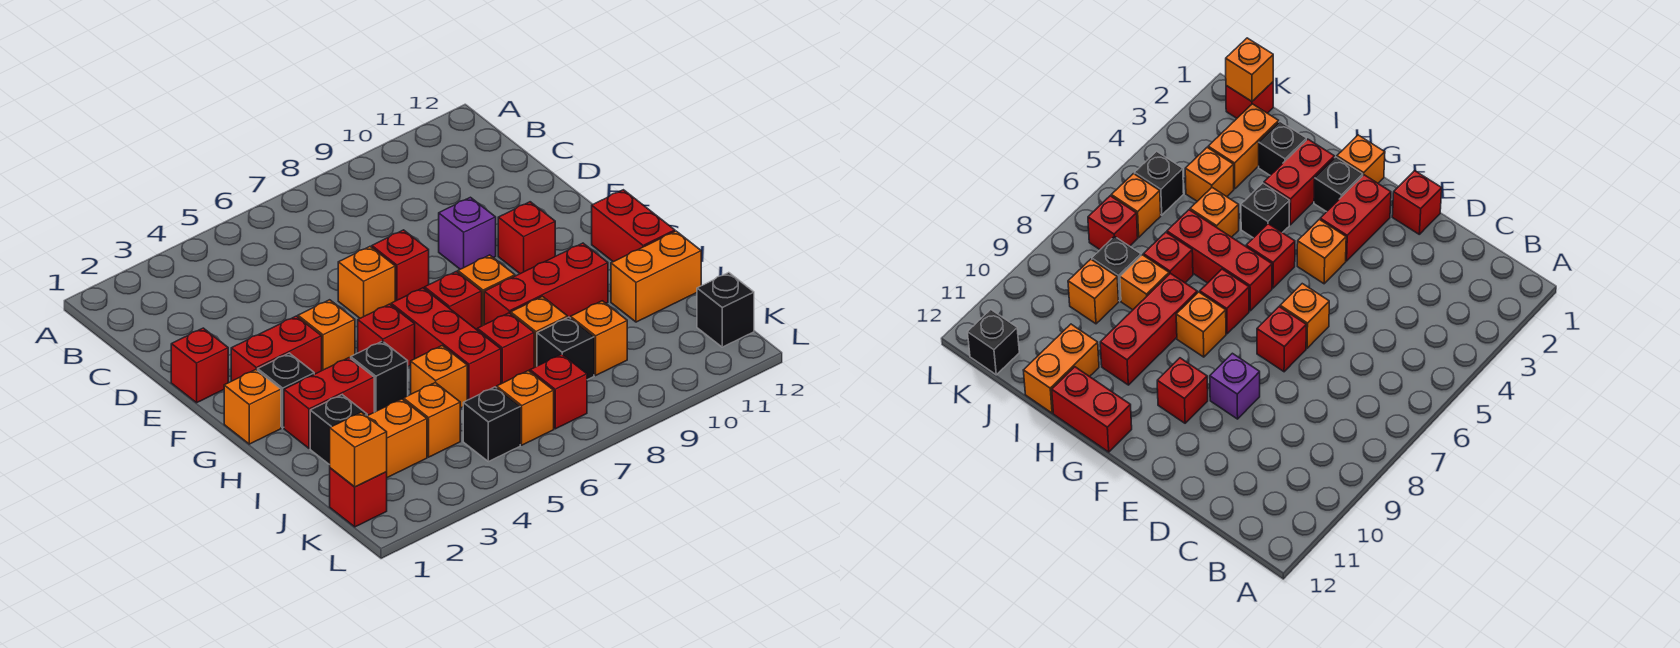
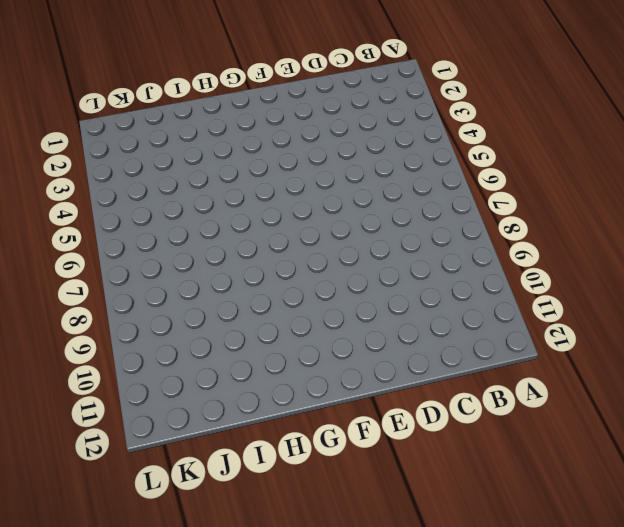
none -> red 1x1 brick [171,328,228,403]
none -> orange 1x1 brick [338,246,395,318]
none -> red 1x1 brick [372,230,429,301]
none -> purple 1x1 brick [439,197,496,269]

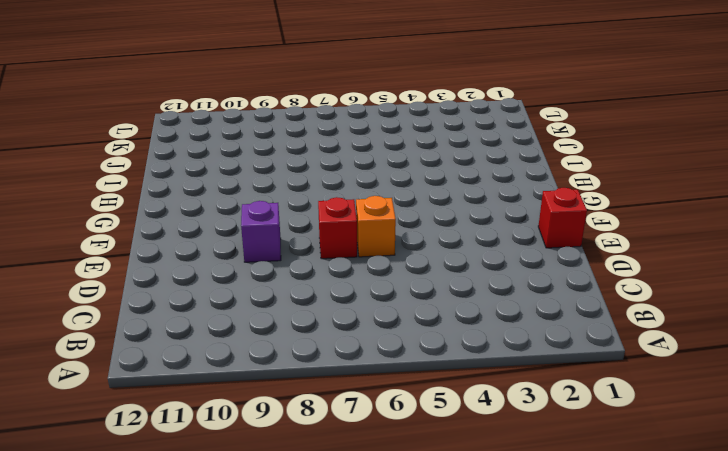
none -> red 1x2 brick [231,316,322,381]
none -> orange 1x1 brick [298,300,355,370]
none -> red 1x1 brick [498,202,555,274]
none -> orange 1x1 brick [224,370,281,444]

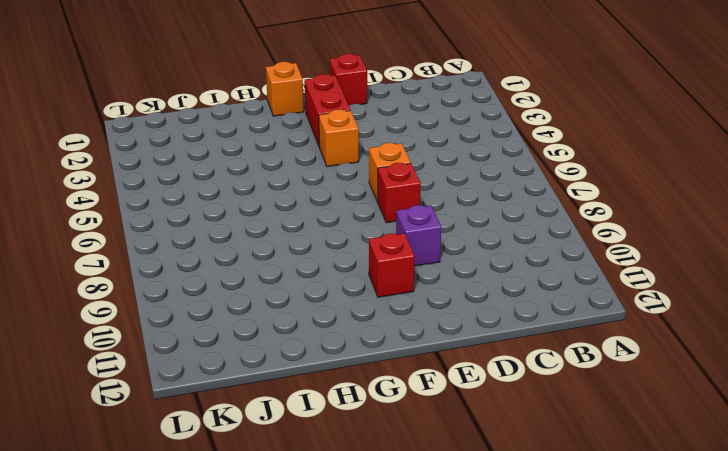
none -> black 1x1 brick [258,353,314,428]
none -> red 1x1 brick [358,304,415,366]
none -> red 1x3 brick [391,288,501,400]
none -> red 1x1 brick [425,271,482,330]

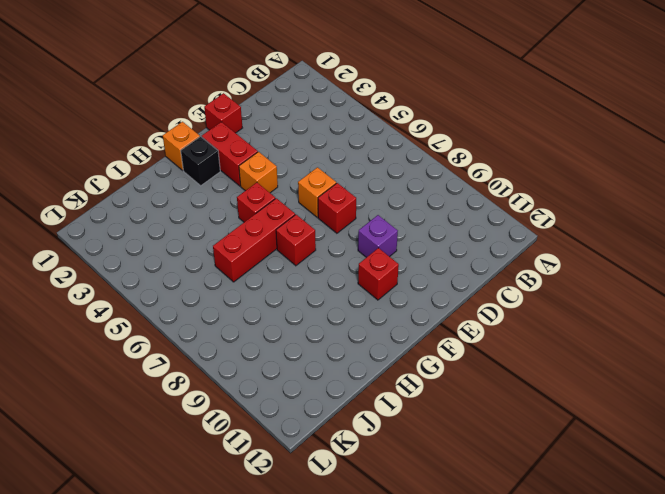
none -> orange 1x1 brick [458,255,515,326]
none -> red 1x2 brick [592,190,675,262]
none -> red 1x2 brick [284,358,374,448]
none -> black 1x1 brick [351,341,408,412]

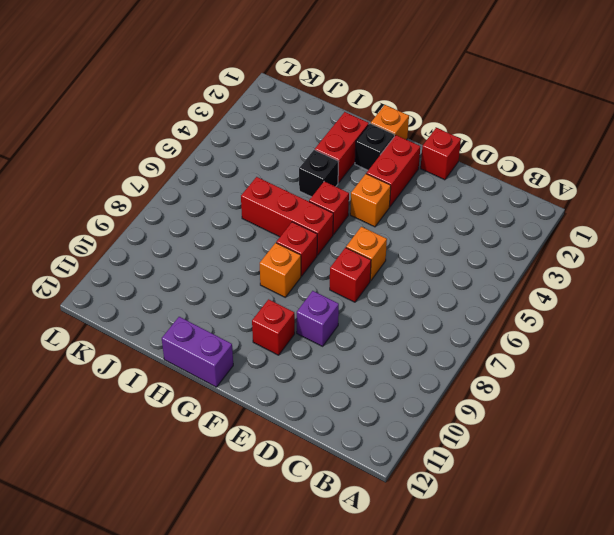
purple 1x2 brick [162,317,233,387] -> red 1x2 brick [592,190,675,262]
none -> red 1x3 brick [484,243,608,325]
none -> black 1x1 brick [310,395,367,465]
none -> orange 1x1 brick [411,346,467,408]
none -> red 1x1 brick [477,313,534,384]

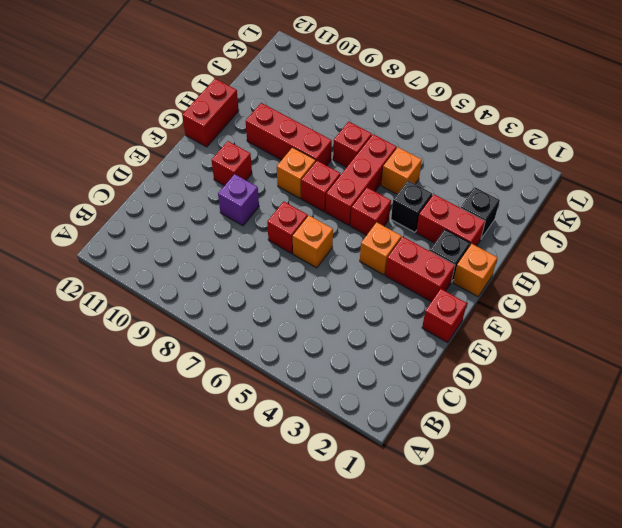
none -> orange 1x1 brick [511,297,568,367]
none -> orange 1x2 brick [611,231,701,322]
none -> orange 1x2 brick [367,399,427,478]
none -> orange 1x1 brick [404,383,460,457]

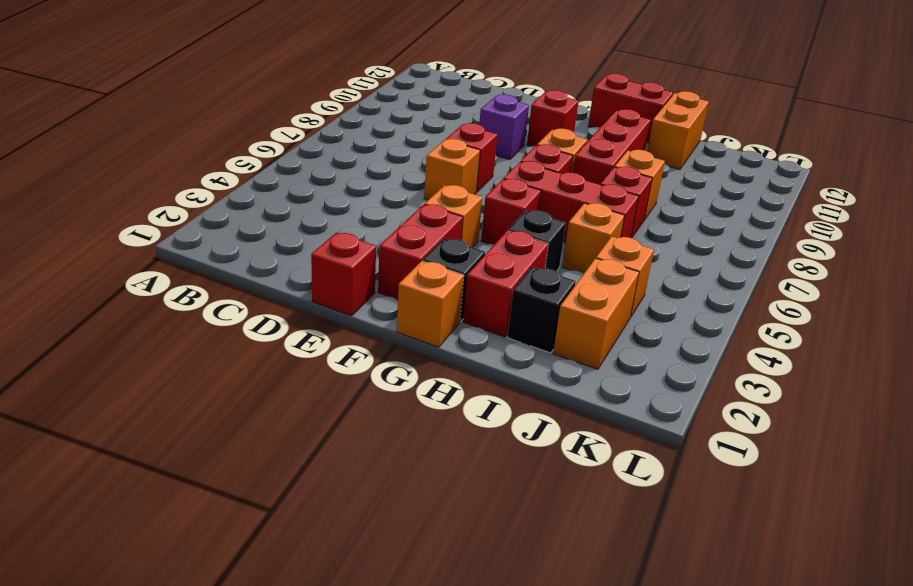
none -> black 1x1 brick [537,317,594,380]
none -> orange 1x1 brick [571,301,627,375]
none -> red 1x1 brick [330,468,387,527]
none -> black 1x1 brick [463,387,520,462]

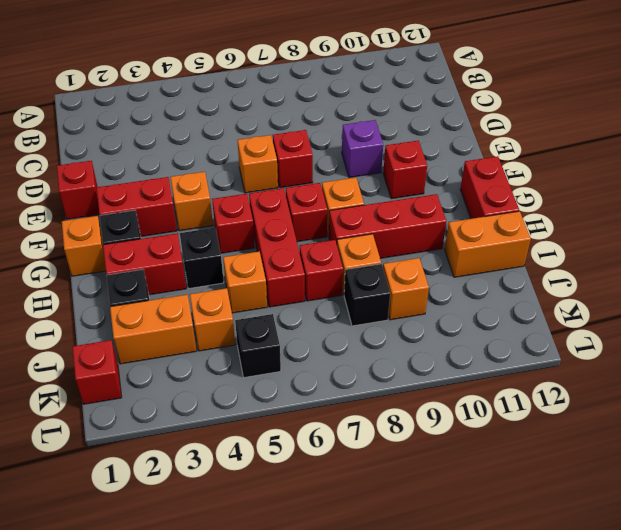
none -> orange 1x1 brick [497,371,554,445]
none -> red 1x1 brick [530,354,587,429]
none -> black 1x1 brick [697,273,754,347]
none -> orange 1x1 brick [330,412,387,487]

